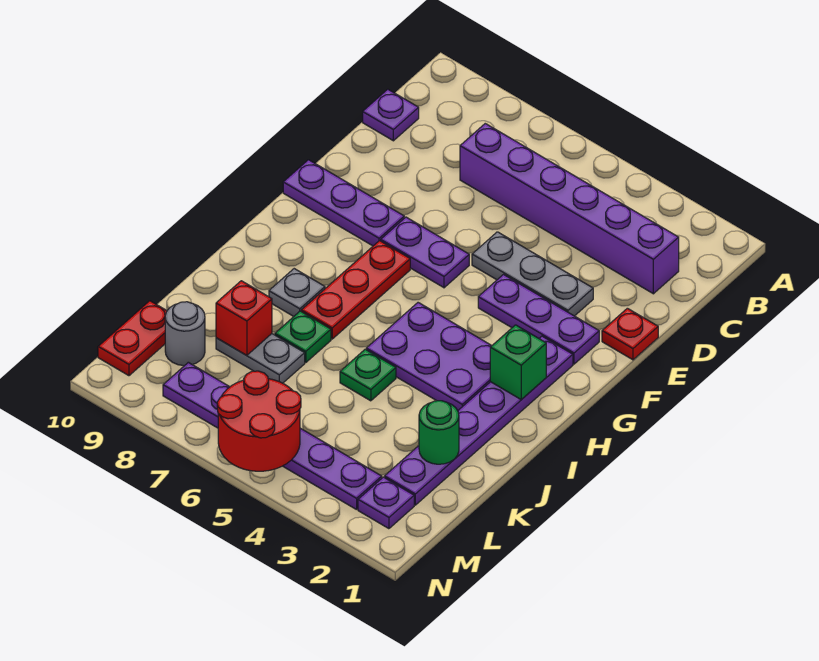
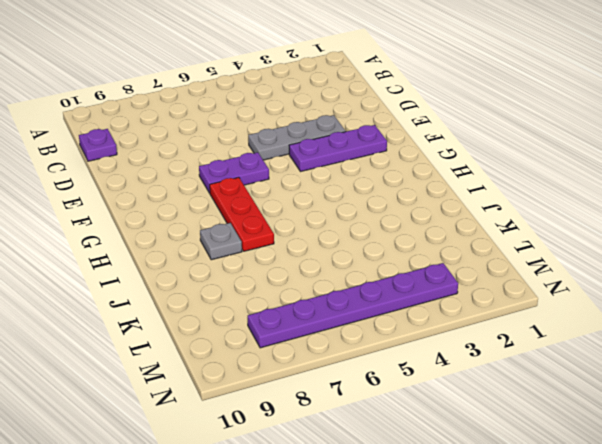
none -> purple 1x6 brick [460,124,679,294]
none -> red 1x1 plate [602,308,658,360]
none -> purple 1x3 plate [283,160,404,246]

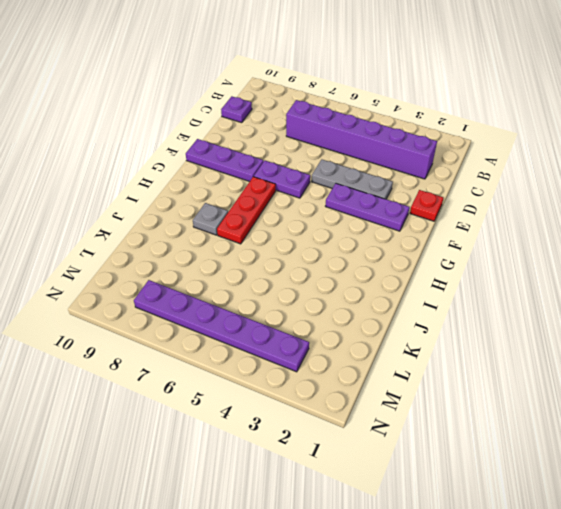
none -> purple 1x6 plate [385,336,573,505]
none -> purple 2x3 plate [366,303,492,411]
none -> green 1x1 plate [340,349,396,401]

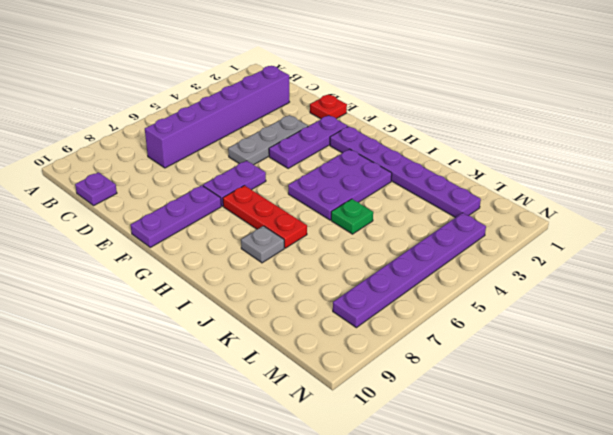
none -> green 1x1 plate [275,311,331,363]
none -> grey 1x2 plate [216,334,305,383]
none -> grey 1x1 round brick [165,302,205,366]

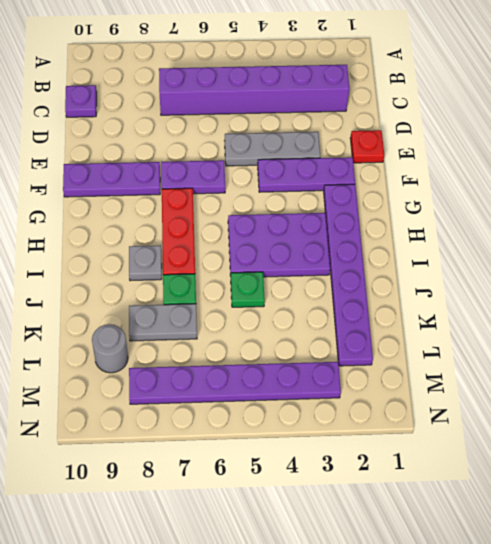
none -> red 1x2 plate [98,301,167,376]
none -> purple 1x1 plate [358,477,414,529]
none -> green 1x1 brick [490,325,546,400]

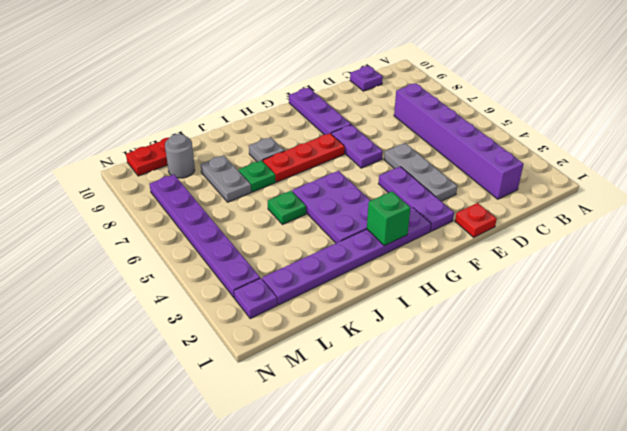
none -> green 1x1 round brick [419,401,459,464]
none -> red 1x1 brick [216,281,272,355]
none -> red 2x2 round brick [217,371,301,471]

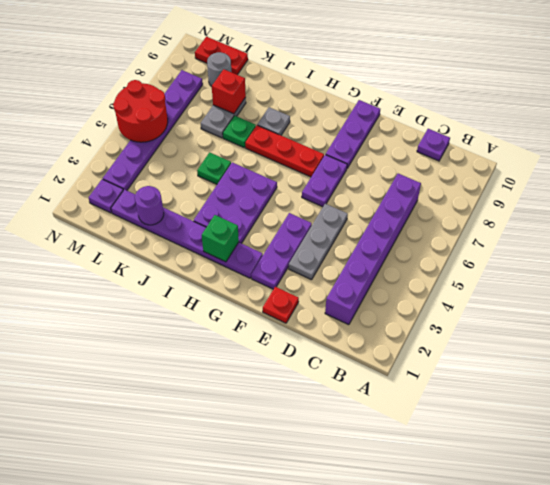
purple 1x1 round brick [135,186,164,225] -> green 1x1 round brick [419,401,459,464]

